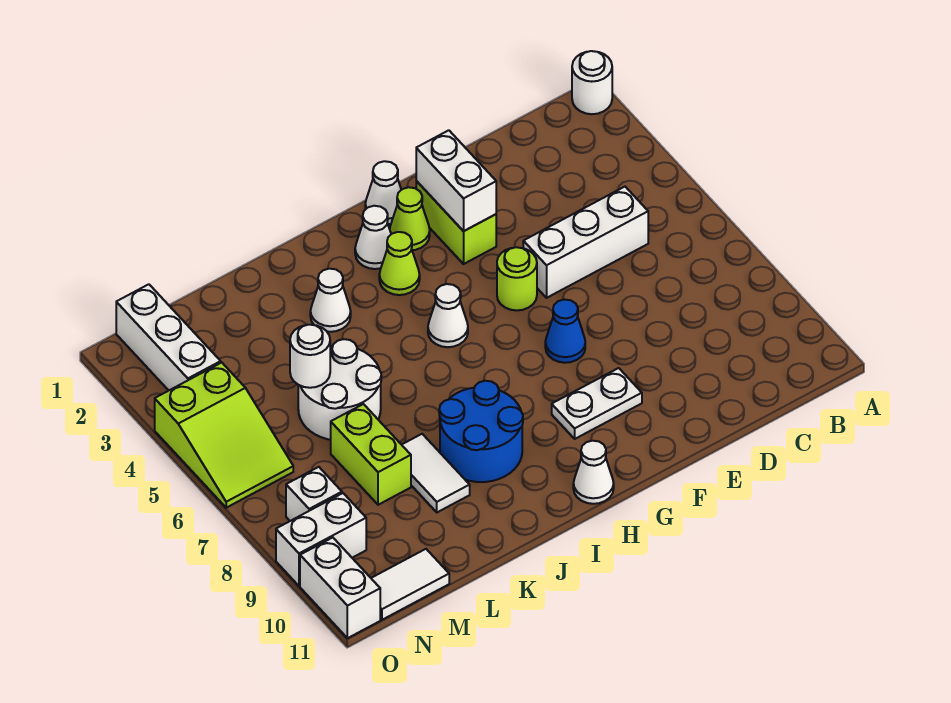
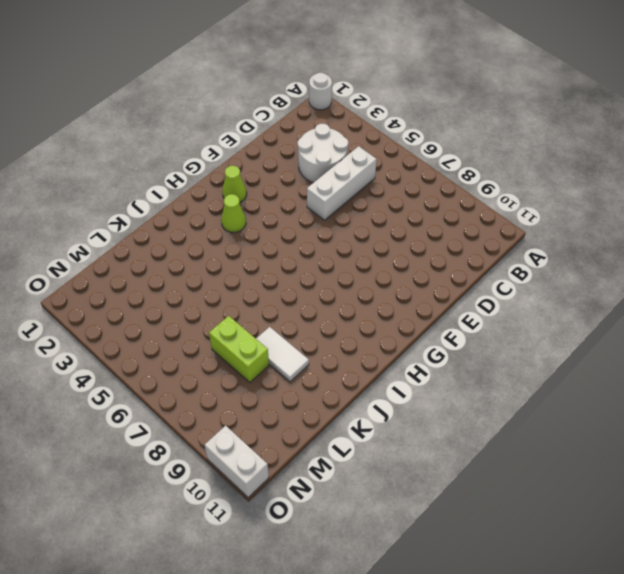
white 2x2 round brick [298,124,348,183] -> white 2x2 round brick moved to [298,339,381,440]
none -> lime 1x2 brick [416,181,496,264]
none -> lime 1x1 round brick [497,247,537,310]
none -> blue 1x1 cone [545,300,585,363]

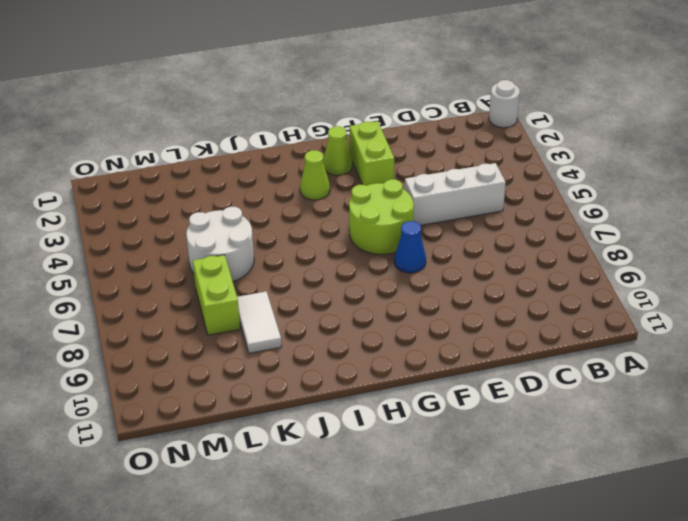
lime 2x2 round brick [349,179,414,254] -> lime 1x1 round brick [497,247,537,310]
none -> white 1x2 plate [552,368,642,439]
none -> white 1x1 cone [365,161,401,224]
none -> white 1x1 cone [355,206,391,269]

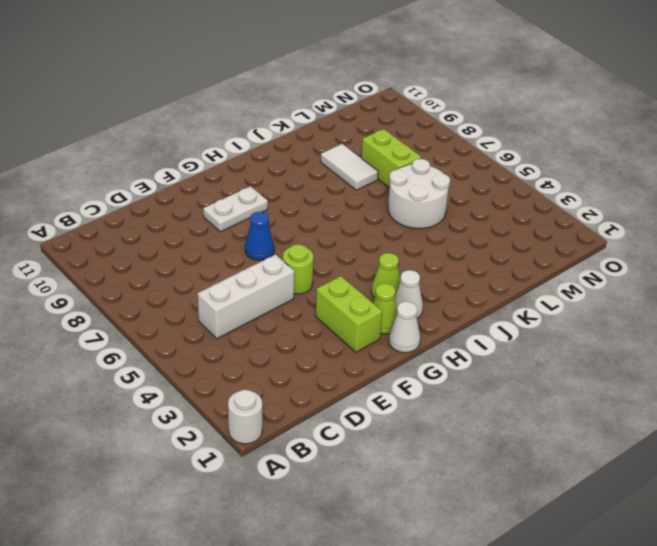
none -> white 1x1 cone [428,284,468,347]
none -> white 1x1 cone [573,441,614,504]
none -> blue 2x2 round brick [439,381,523,482]

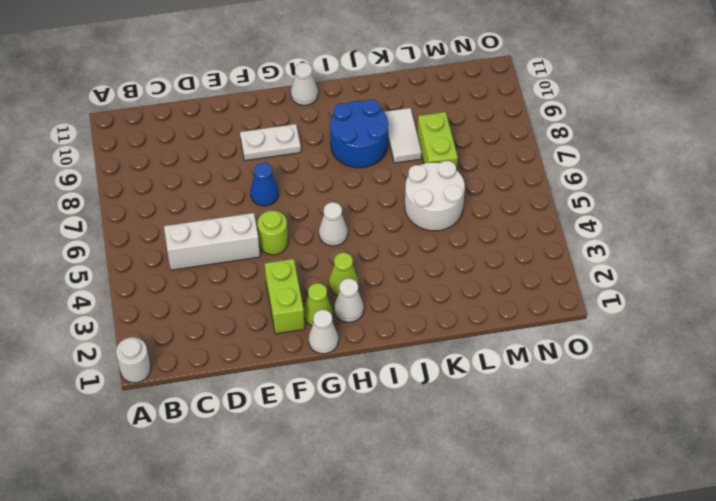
none -> white 1x1 cone [310,269,351,332]
none -> white 1x2 tile [371,549,449,620]
none -> white 1x3 brick [116,284,221,390]

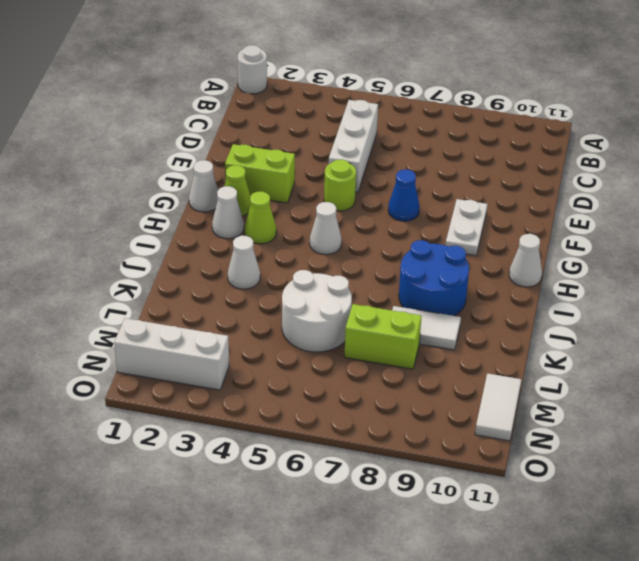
none -> lime 2x3 slope [155,363,293,508]
none -> white 1x1 brick [286,467,342,521]
none -> white 1x2 brick [276,493,366,586]

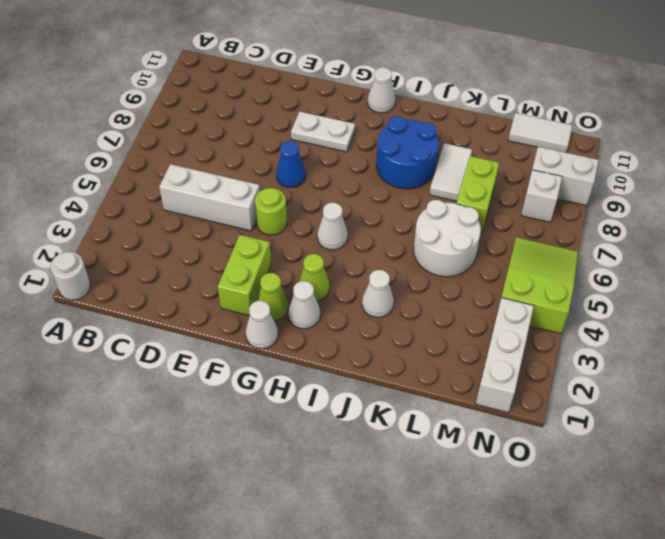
none -> white 1x2 brick [300,538,380,638]
none -> white 1x2 brick [416,130,496,231]
none -> white 1x1 round brick [290,325,330,388]

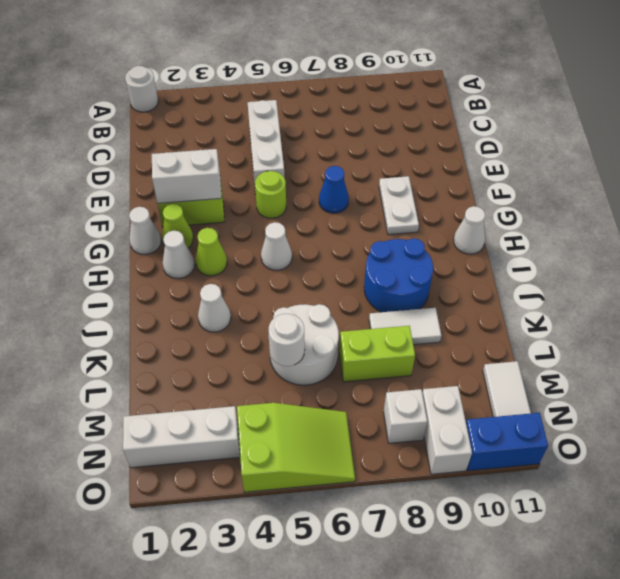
blue 1x2 brick [466,413,548,471] -> white 1x2 brick [300,538,380,638]

